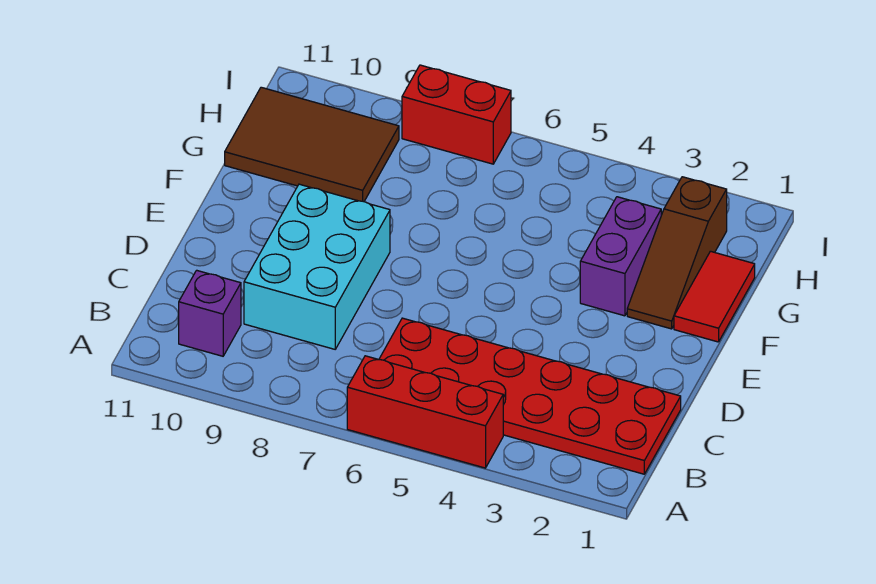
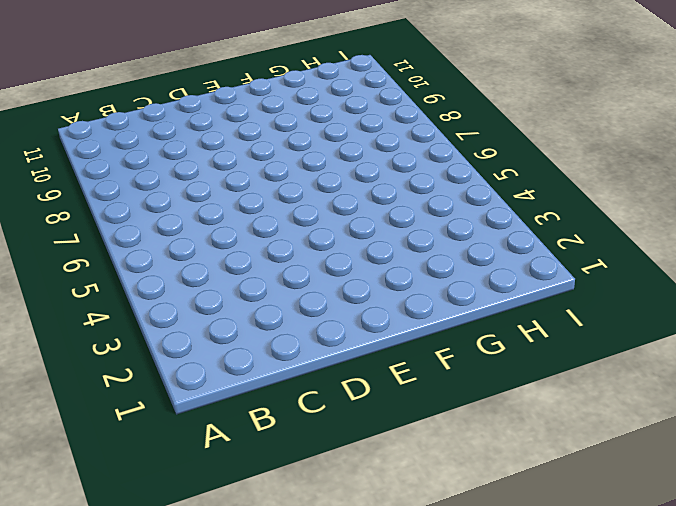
none -> red 1x3 brick [347,356,503,468]
none -> red 2x6 plate [379,318,681,474]

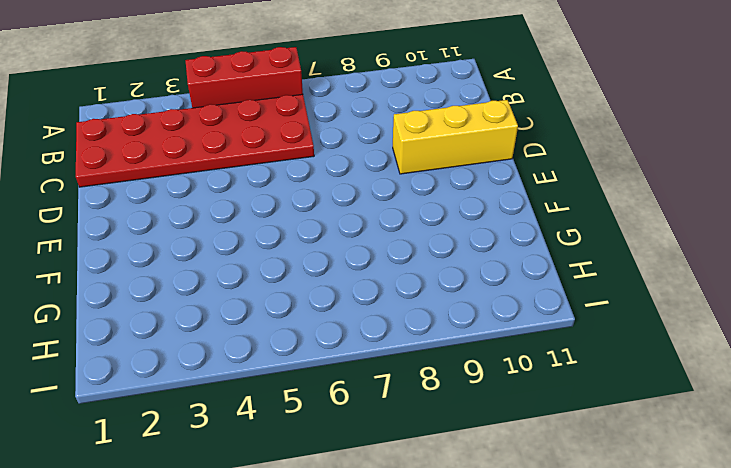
yellow 1x3 brick [393,100,518,174] -> cyan 2x3 brick [244,184,390,349]
none -> purple 1x1 brick [179,270,241,356]
none -> red 1x2 tile [674,251,755,342]

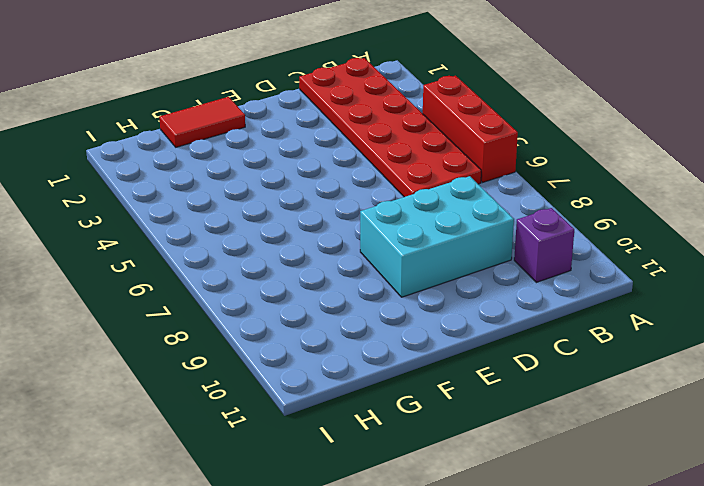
none -> brown 1x3 slope [627,177,727,329]
none -> purple 1x2 brick [580,197,661,316]

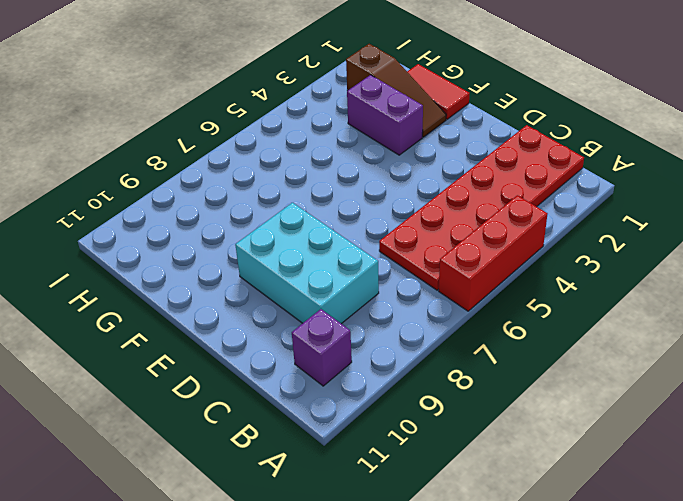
none -> brown 2x3 tile [225,87,399,202]
none -> red 1x2 brick [402,65,511,164]

